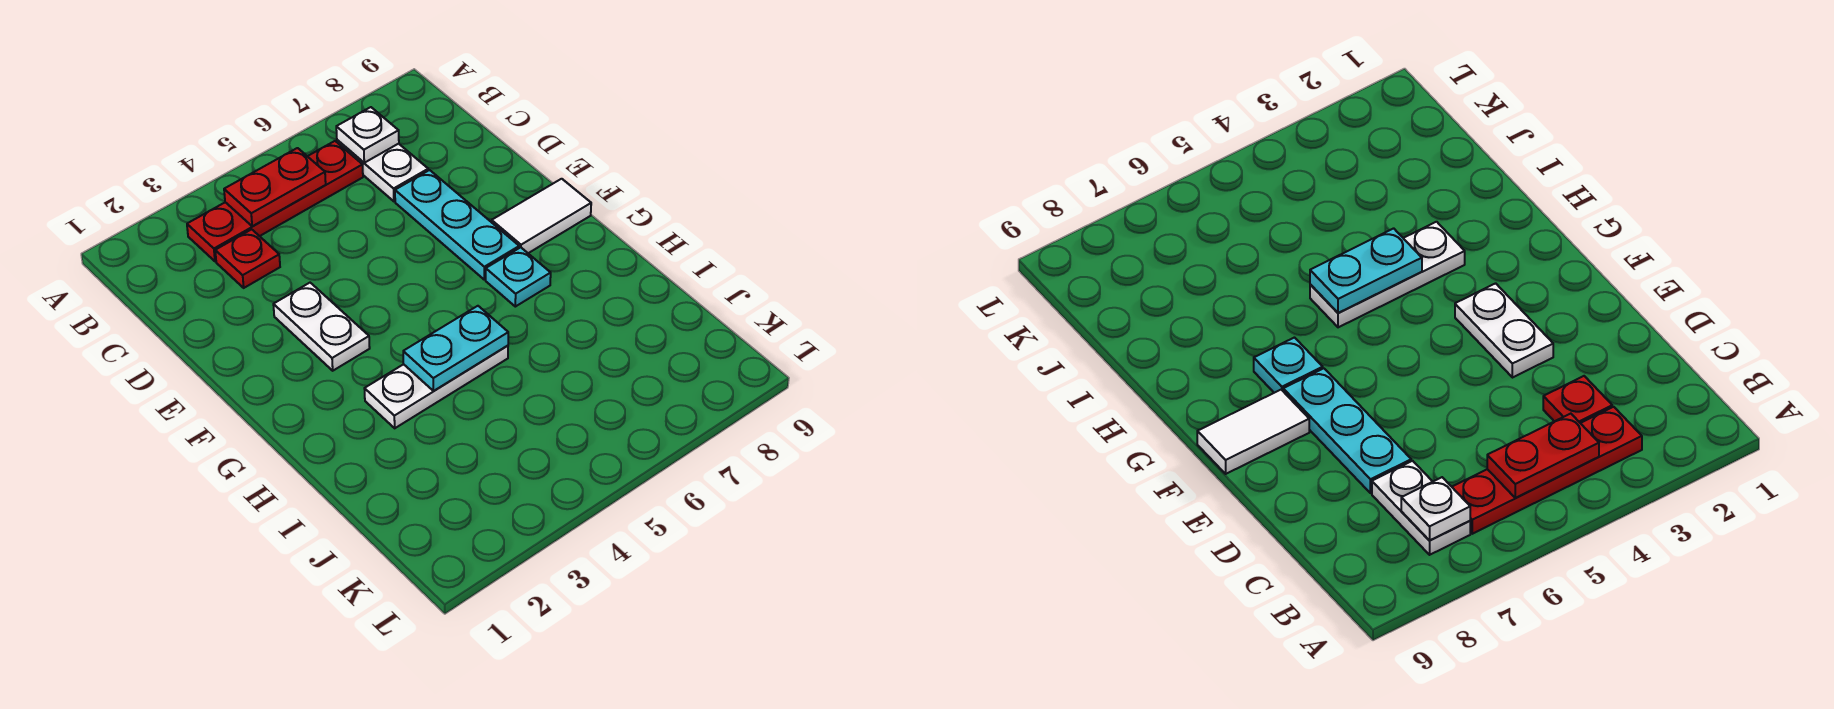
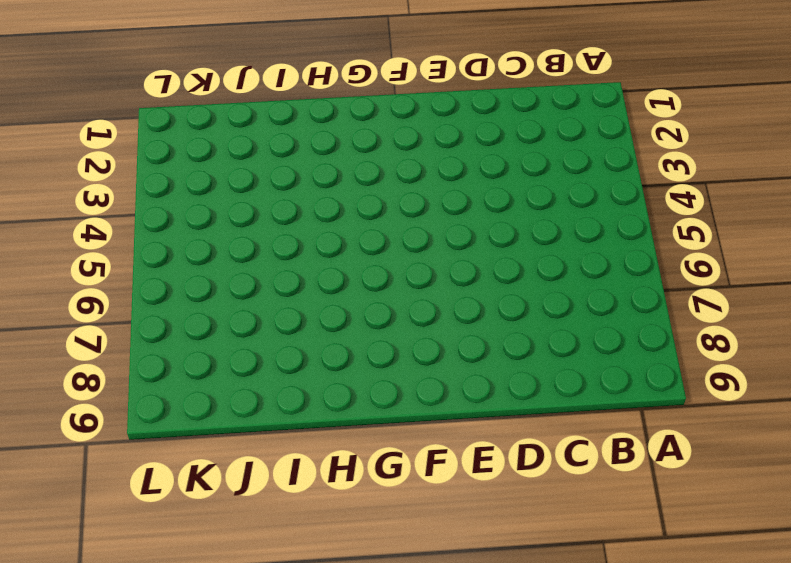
none -> red 1x4 plate [187,141,363,261]
none -> white 1x2 plate [337,140,428,201]

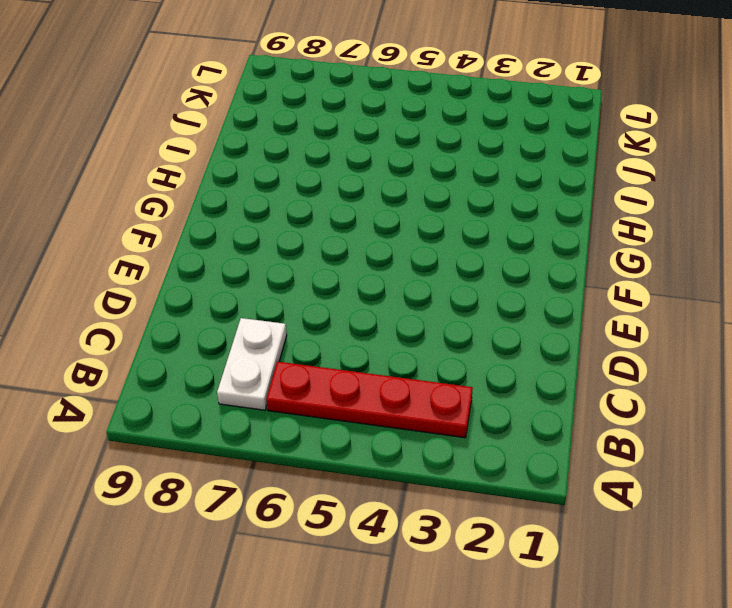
none -> red 1x1 plate [215,229,280,288]
none -> cyan 1x3 plate [395,170,519,279]

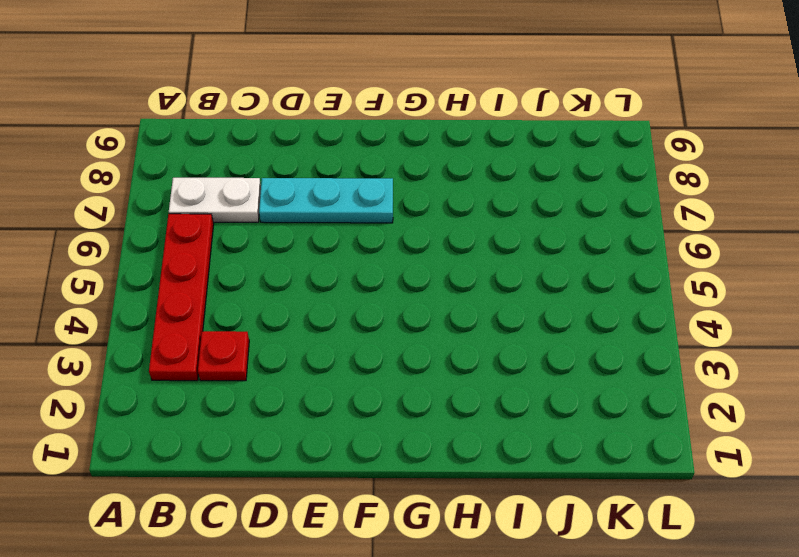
none -> white 1x2 plate [273,283,370,371]
none -> white 1x2 tile [492,179,591,253]

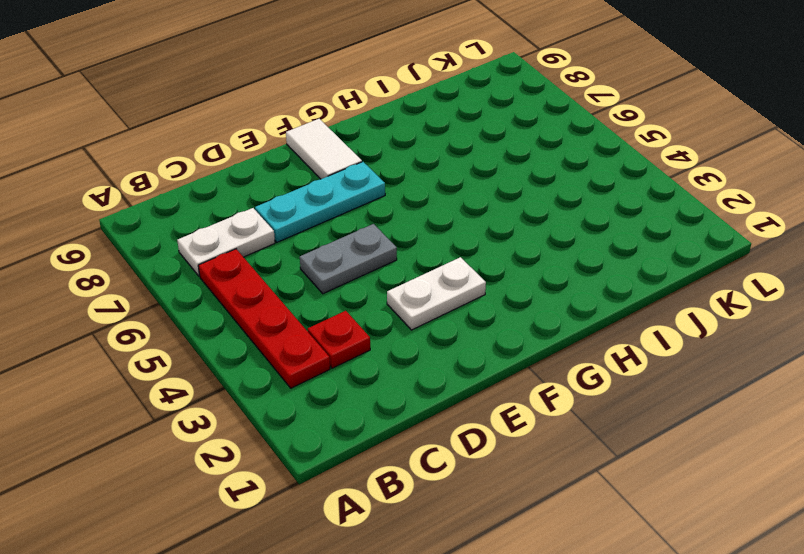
grey 1x2 plate [300,224,397,294] -> none
none -> cyan 1x1 plate [486,247,551,307]
none -> white 1x3 plate [364,346,508,428]

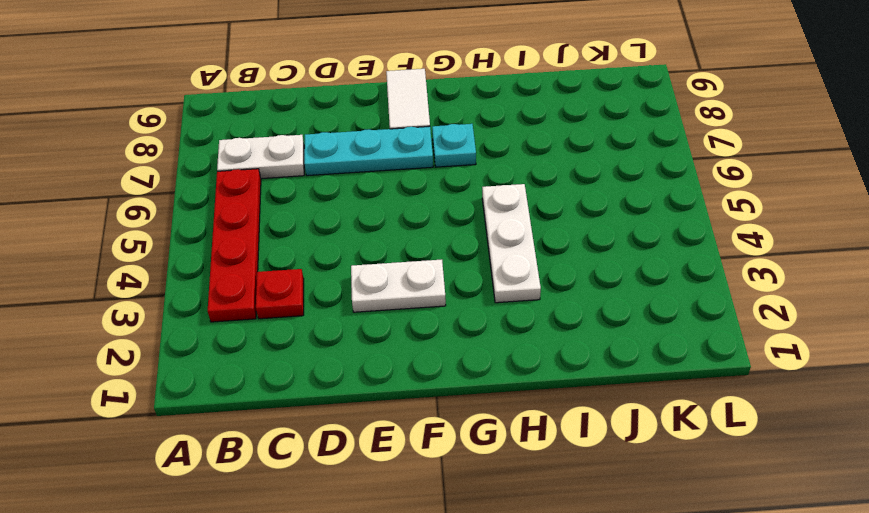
none -> red 1x2 plate [224,148,326,226]
none -> white 1x1 plate [336,107,399,163]

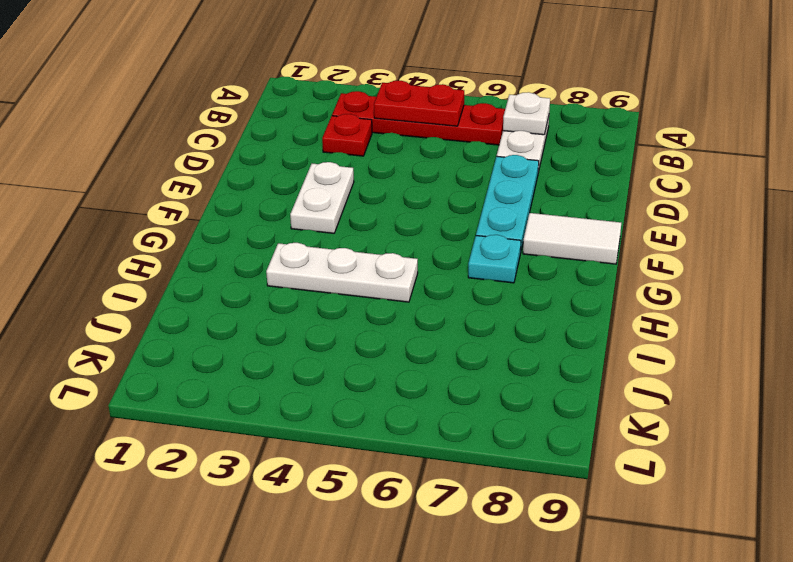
none -> cyan 1x2 plate [403,306,508,391]

